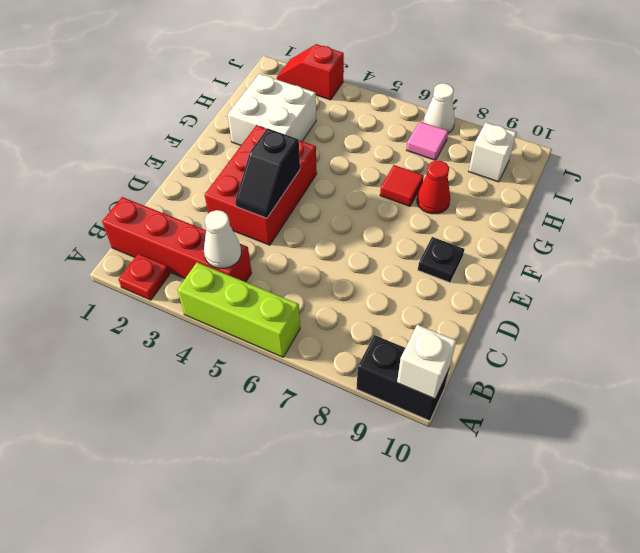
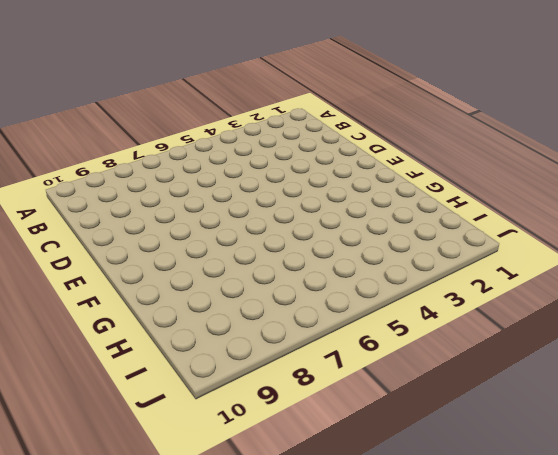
none -> red 1x1 plate [118,254,170,300]
none -> lime 1x3 brick [177,262,300,357]
none -> black 1x2 brick [357,335,449,421]

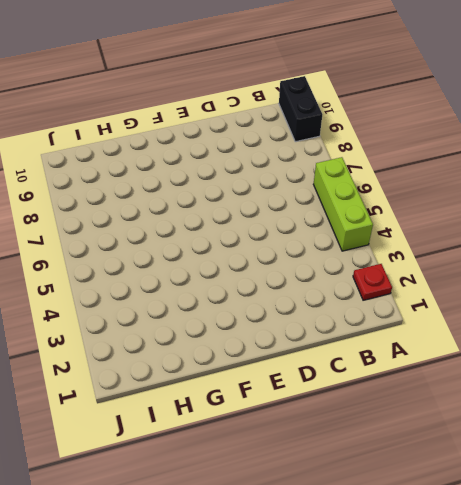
none -> red 1x4 brick [102,197,252,282]
none -> red 2x3 brick [205,125,317,245]
none -> black 1x1 plate [418,237,464,283]

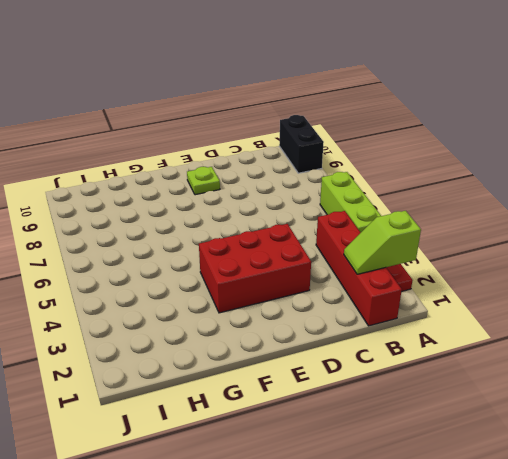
lime 1x2 slope [344,211,421,274] -> none
lime 1x1 plate [187,167,220,195] -> black 1x1 plate [418,237,464,283]
none -> white 2x2 brick [228,74,316,145]
none -> red 1x1 tile [380,165,424,206]
none -> red 1x1 cone [417,161,450,214]

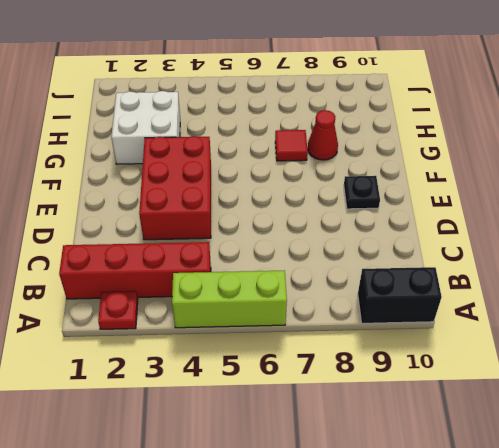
none -> pink 1x1 tile [407,121,448,160]
none -> white 1x1 brick [469,122,516,182]
none -> red 1x2 slope [277,44,344,100]

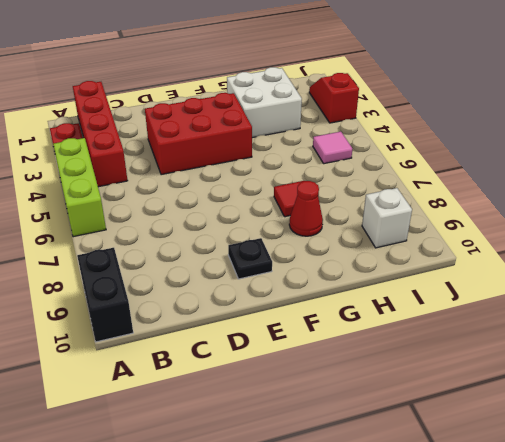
pink 1x1 tile [313,132,353,164] -> pink 1x1 tile moved to [407,121,448,160]
none -> white 1x1 cone [424,83,455,133]
none -> white 1x1 brick [397,325,456,399]
none -> white 1x1 cone [204,210,241,268]

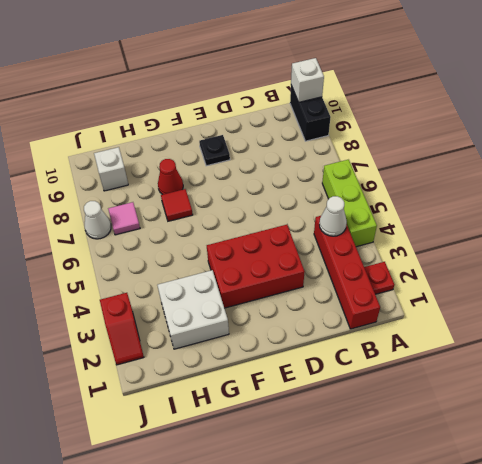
none -> black 1x2 slope [235,128,300,218]

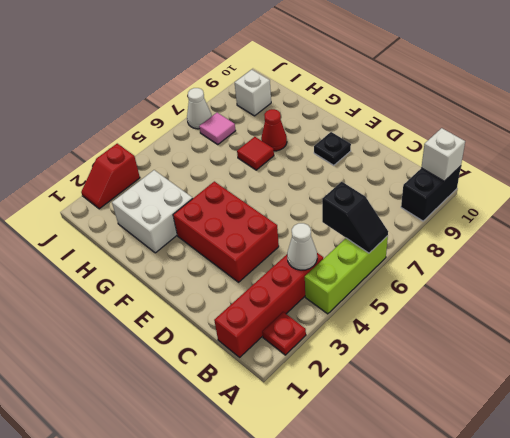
black 1x2 slope [322,182,388,253] -> black 1x2 slope moved to [235,128,300,218]

